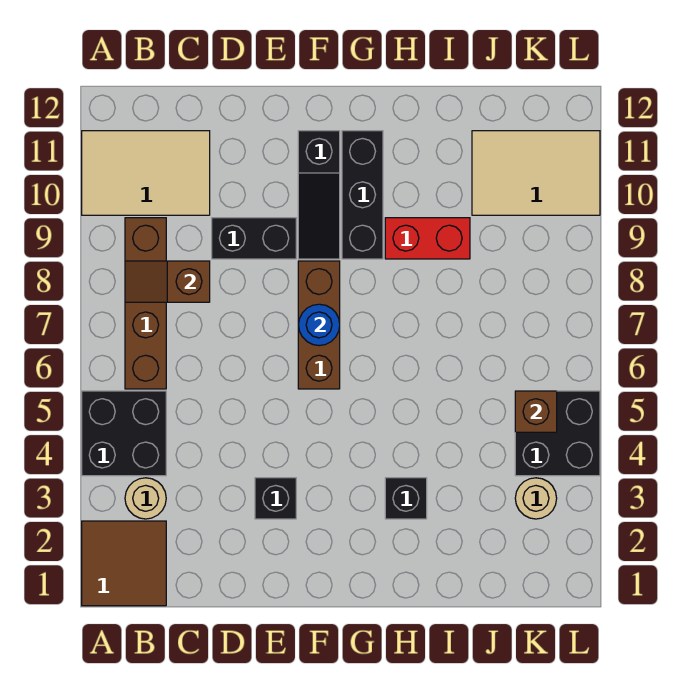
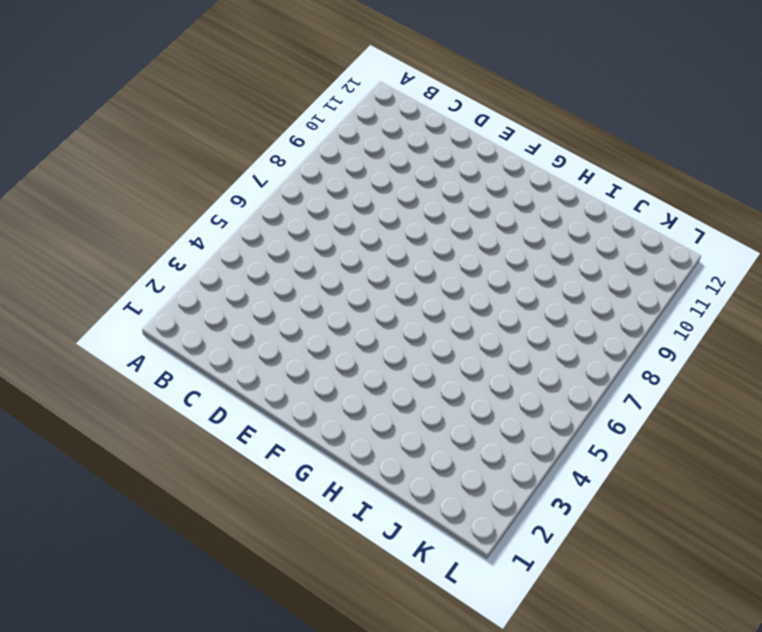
none -> brown 2x2 tile [82,521,166,606]
none -> black 2x2 brick [82,391,166,476]
none -> tan 2x3 tile [82,131,210,215]

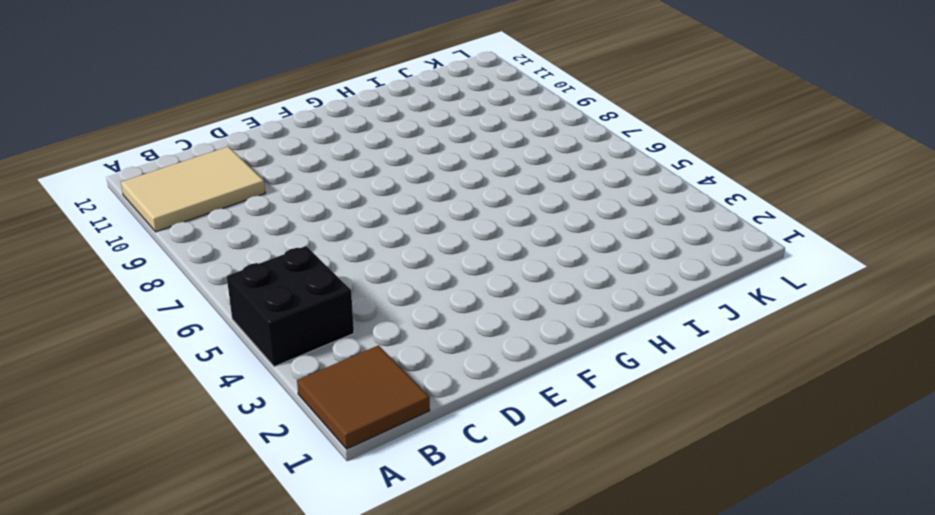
none -> tan 1x1 round brick [125,478,166,519]
none -> brown 1x4 brick [125,218,166,389]
none -> black 1x2 brick [212,218,296,259]

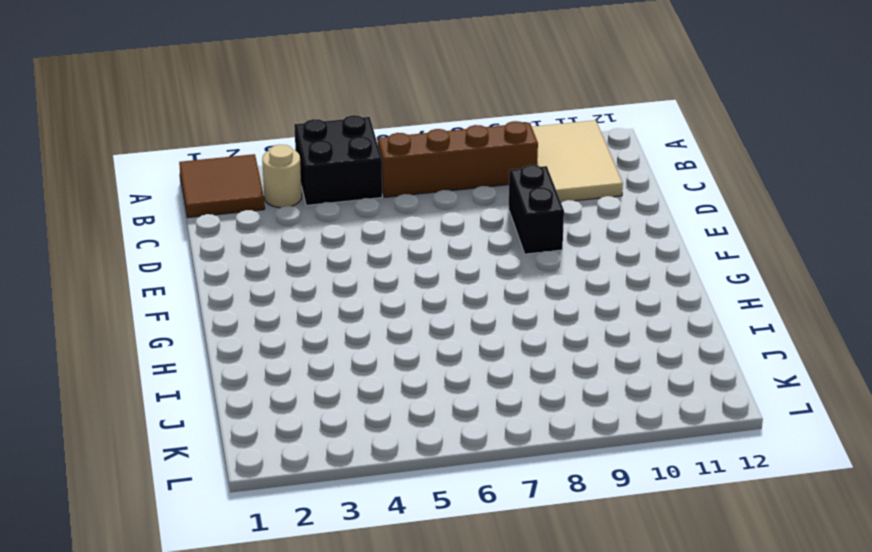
none -> black 1x1 brick [255,478,296,519]
none -> brown 1x3 brick [298,261,340,389]
none -> black 1x3 slope [298,131,340,259]

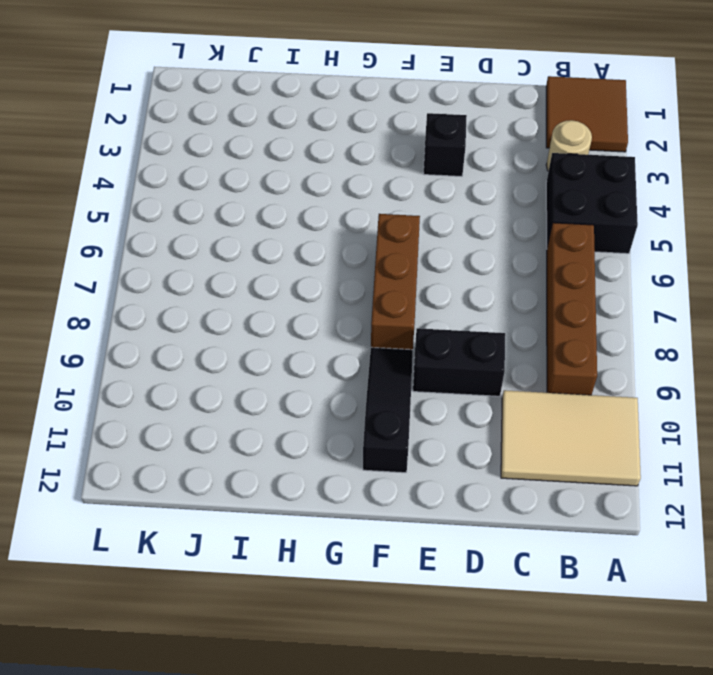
none -> black 1x3 brick [342,131,383,259]
none -> black 1x1 brick [385,478,427,519]
none -> red 1x2 brick [385,218,470,259]

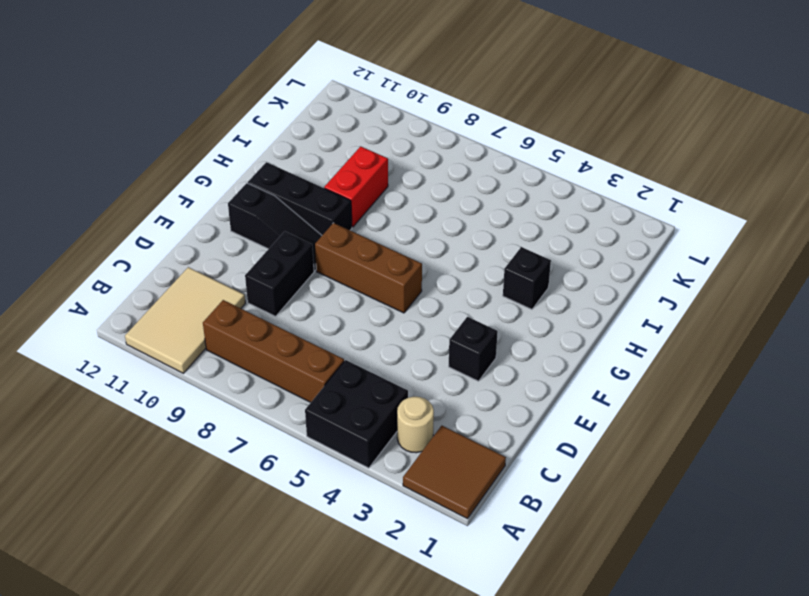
none -> tan 2x3 tile [472,131,600,215]
none -> tan 1x1 round brick [515,478,557,519]
none -> black 2x2 brick [515,391,600,476]

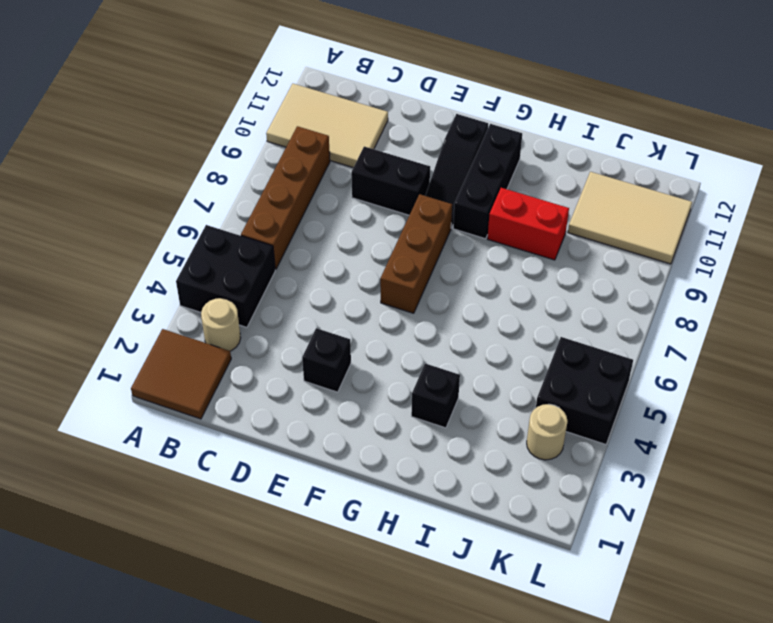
none -> brown 1x2 slope [125,261,210,302]
none -> blue 1x1 round brick [299,304,340,346]
none -> brown 1x1 brick [515,391,557,432]

